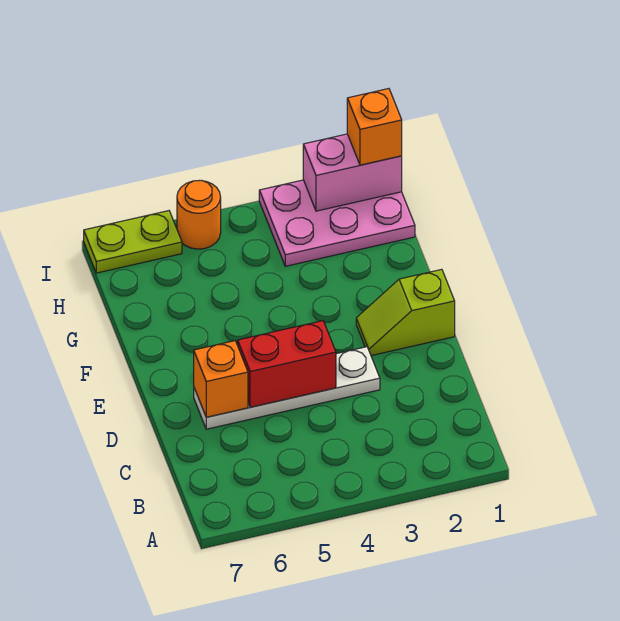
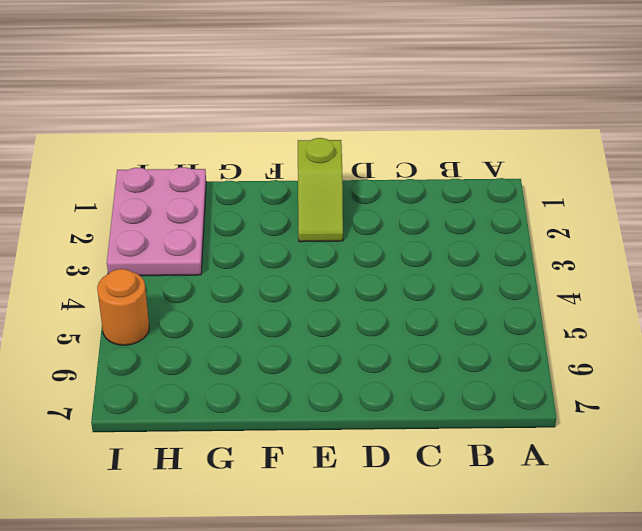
none -> white 1x4 plate [194,347,380,429]
none -> lime 1x2 plate [84,211,182,273]

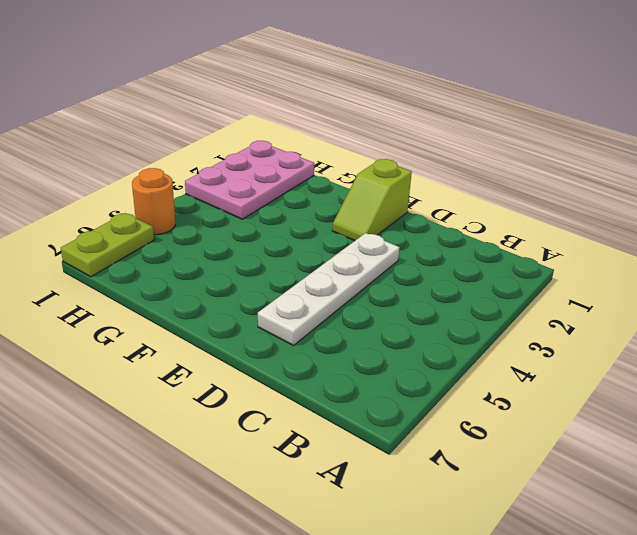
none -> red 1x2 brick [238,321,336,407]
none -> orange 1x1 brick [194,341,248,417]

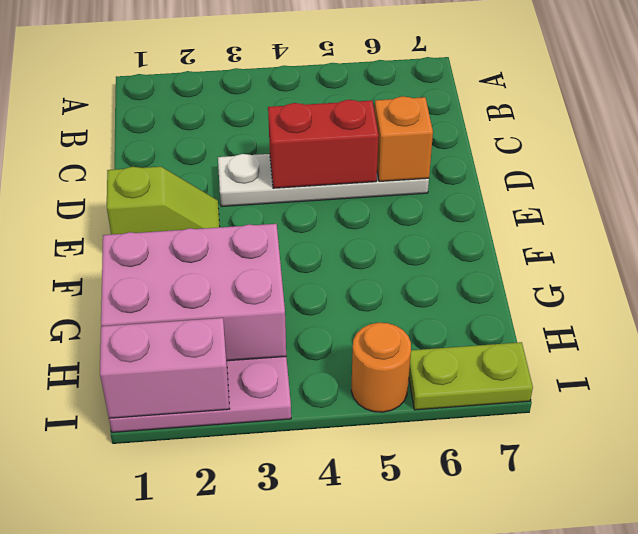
pink 2x3 brick [101,224,286,361] -> none
none -> orange 1x1 brick [347,89,402,165]

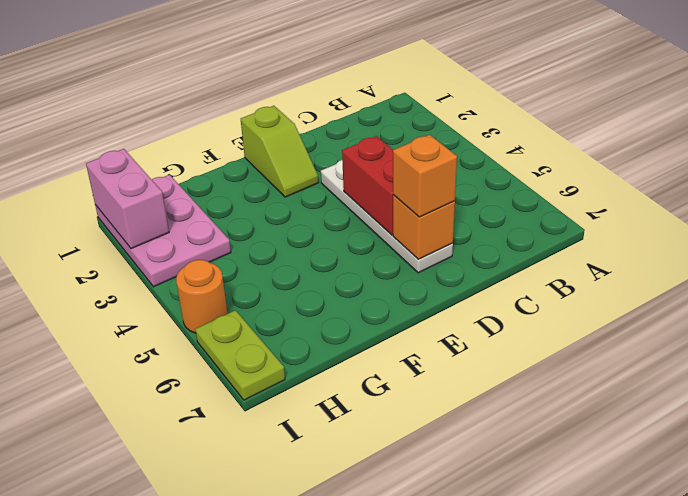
orange 1x1 brick [393,135,457,217] -> orange 1x1 brick moved to [347,89,402,165]

